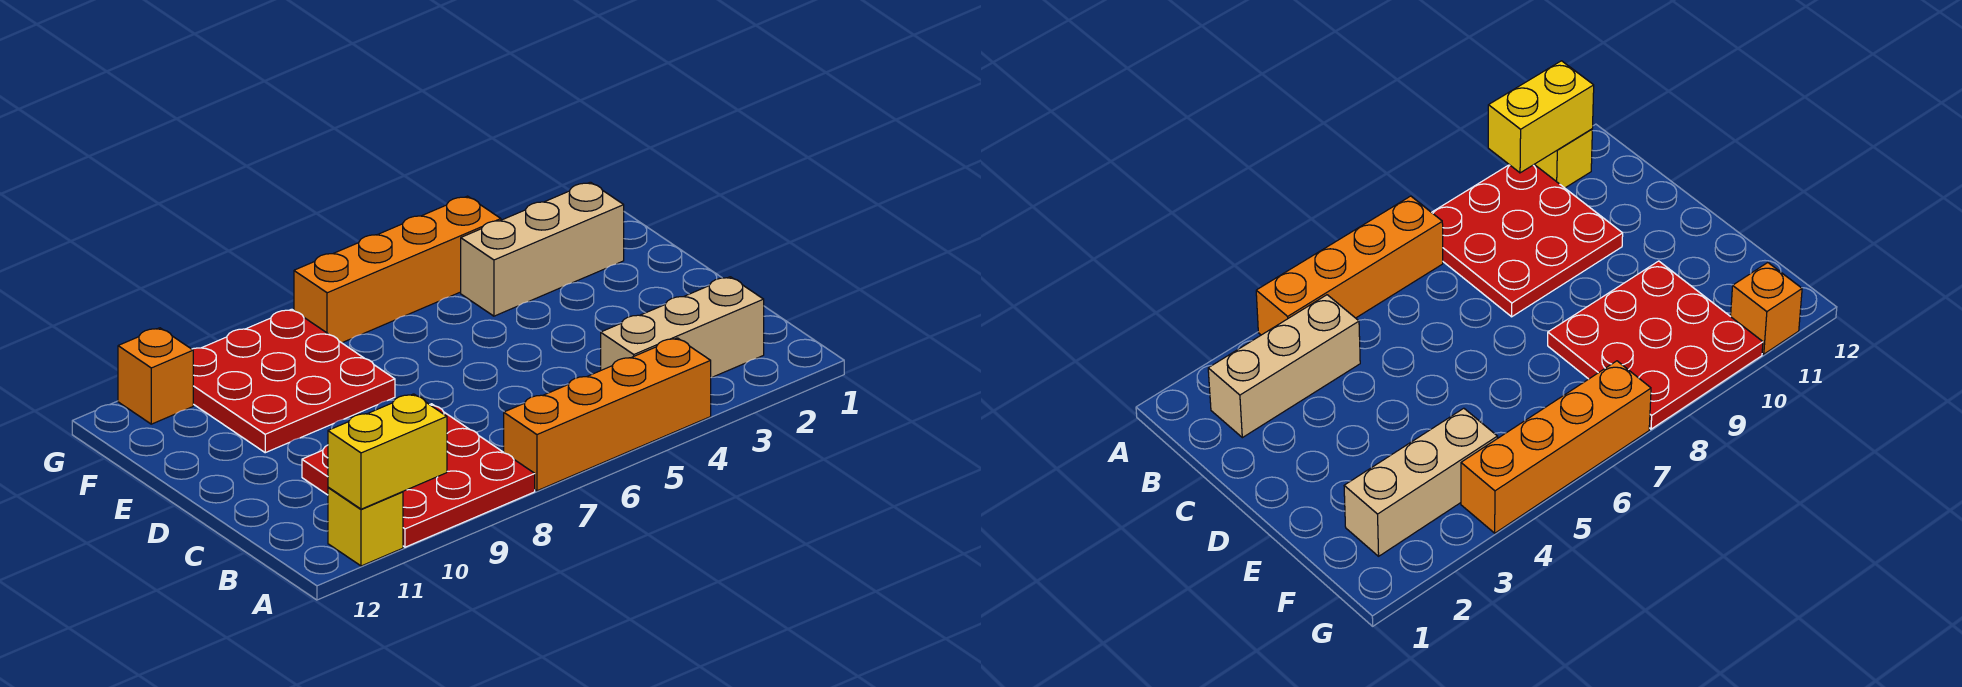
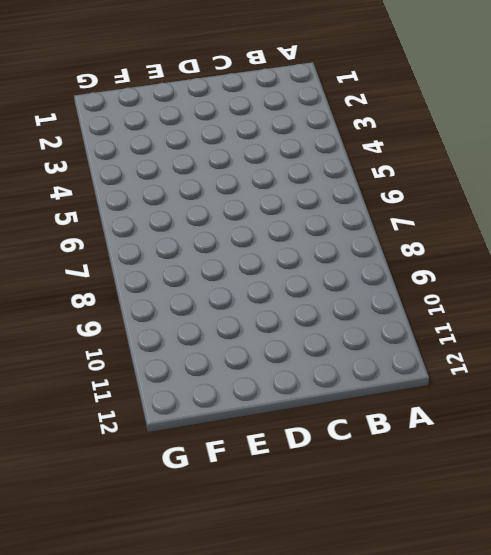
none -> orange 1x4 brick [504,338,711,491]
none -> red 3x3 plate [302,404,535,547]

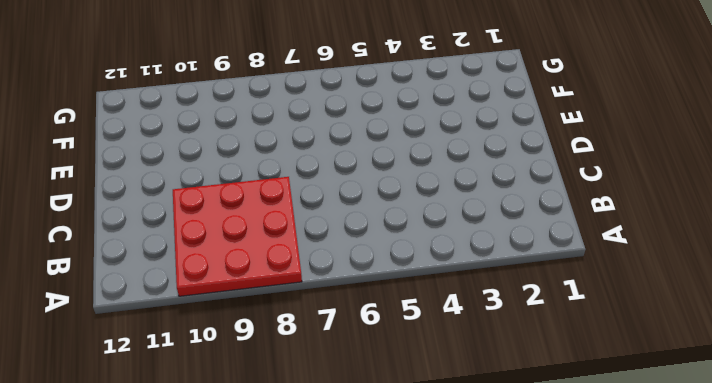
none -> orange 1x4 brick [504,338,711,491]
none -> yellow 1x1 brick [328,487,403,566]

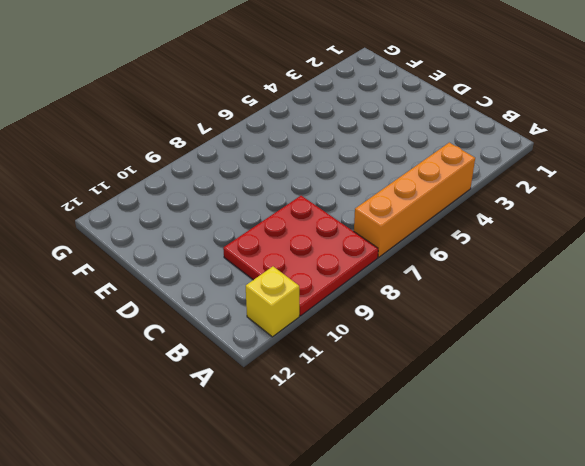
none -> tan 1x3 brick [601,277,764,378]
none -> red 3x3 plate [192,309,395,453]

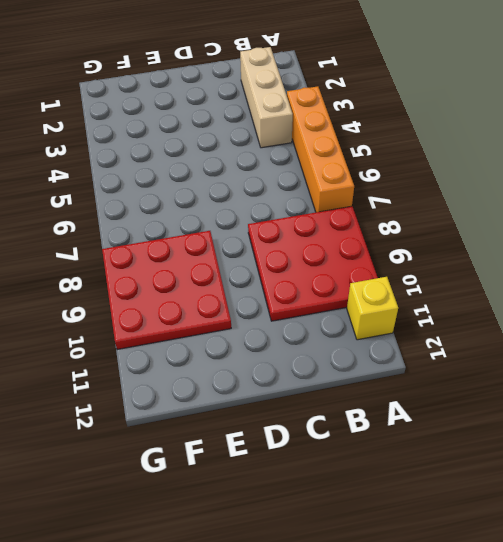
none -> tan 1x3 brick [461,182,624,316]
none -> orange 1x4 brick [294,196,501,343]

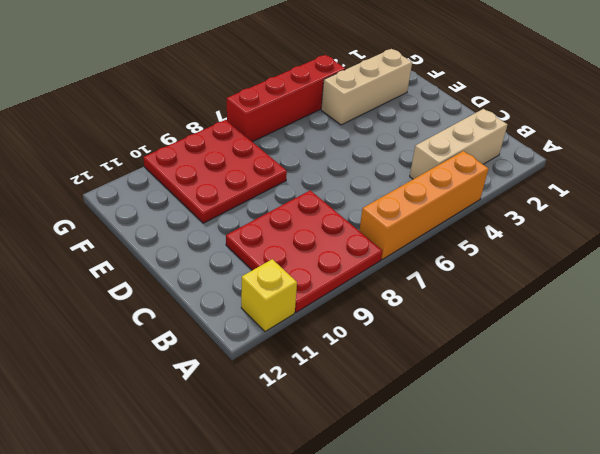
red 1x4 brick [227,55,345,142] -> orange 1x4 brick [294,196,501,343]
none -> orange 1x1 brick [118,328,193,424]
none -> yellow 1x2 brick [328,394,447,509]

